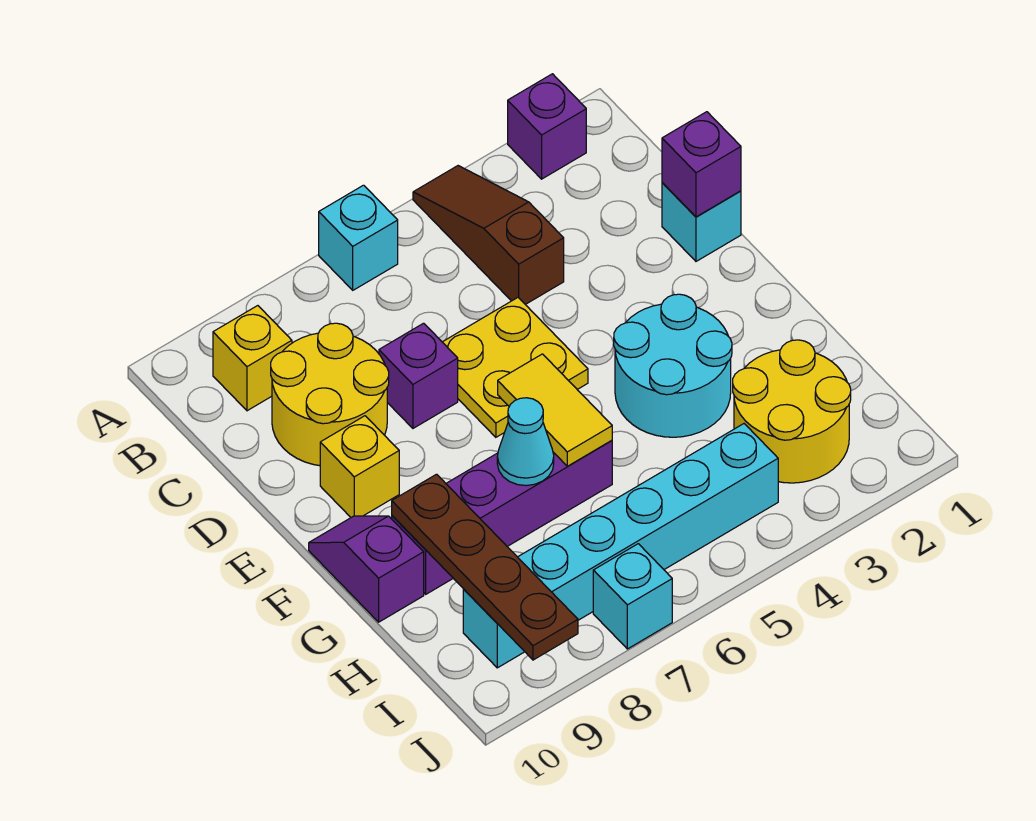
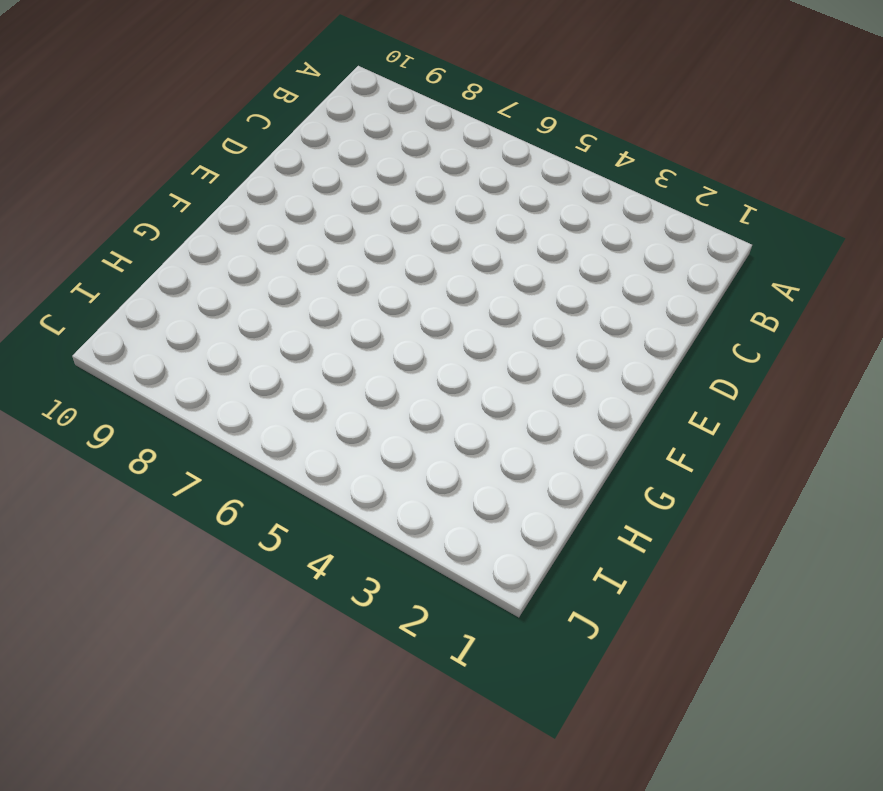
none -> purple 1x1 brick [508,74,586,179]
none -> brown 1x3 slope [413,166,564,304]
none -> cyan 1x1 brick [319,185,398,290]

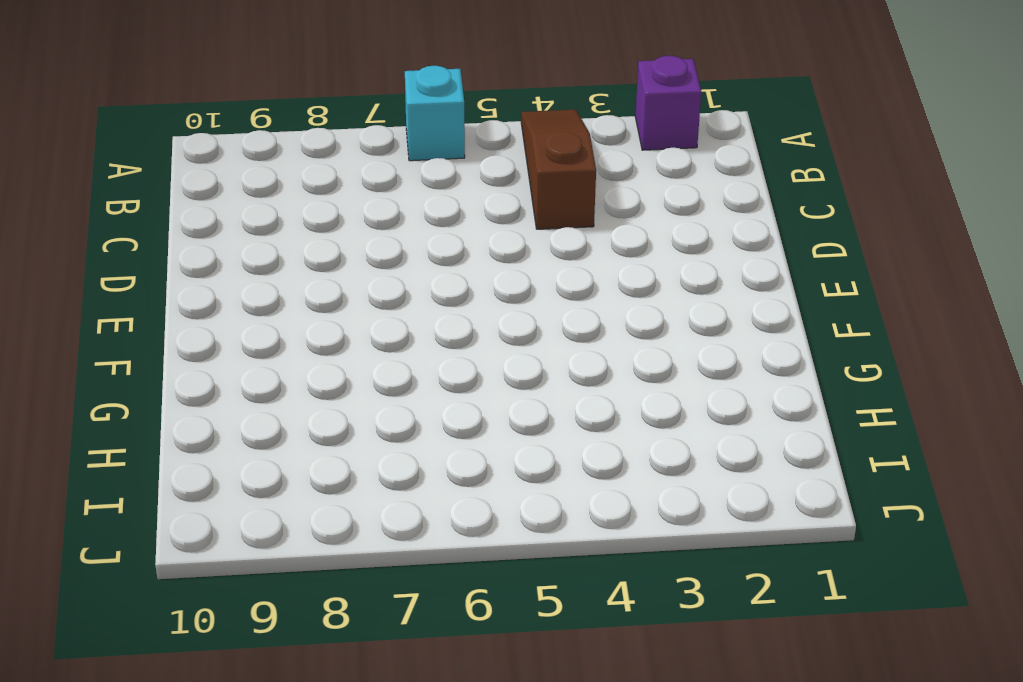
none -> yellow 1x1 brick [213,306,292,411]
none -> yellow 2x2 round brick [271,323,389,466]
none -> cyan 1x1 brick [662,183,741,261]

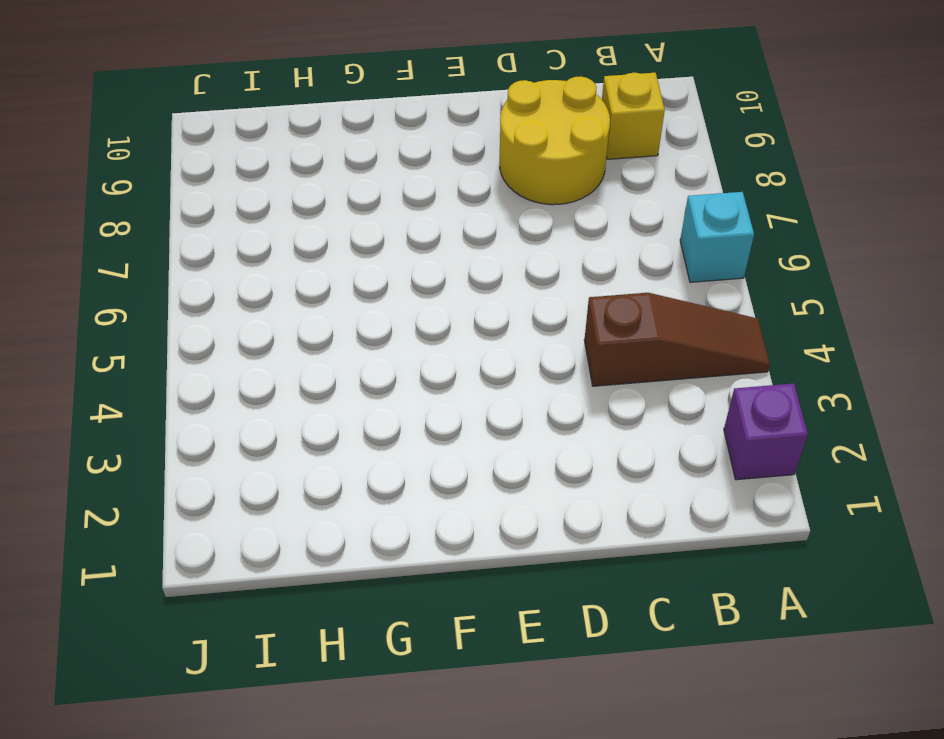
none -> cyan 1x1 brick [662,183,741,261]
none -> yellow 2x2 plate [443,298,588,437]
none -> purple 1x1 brick [379,323,458,428]

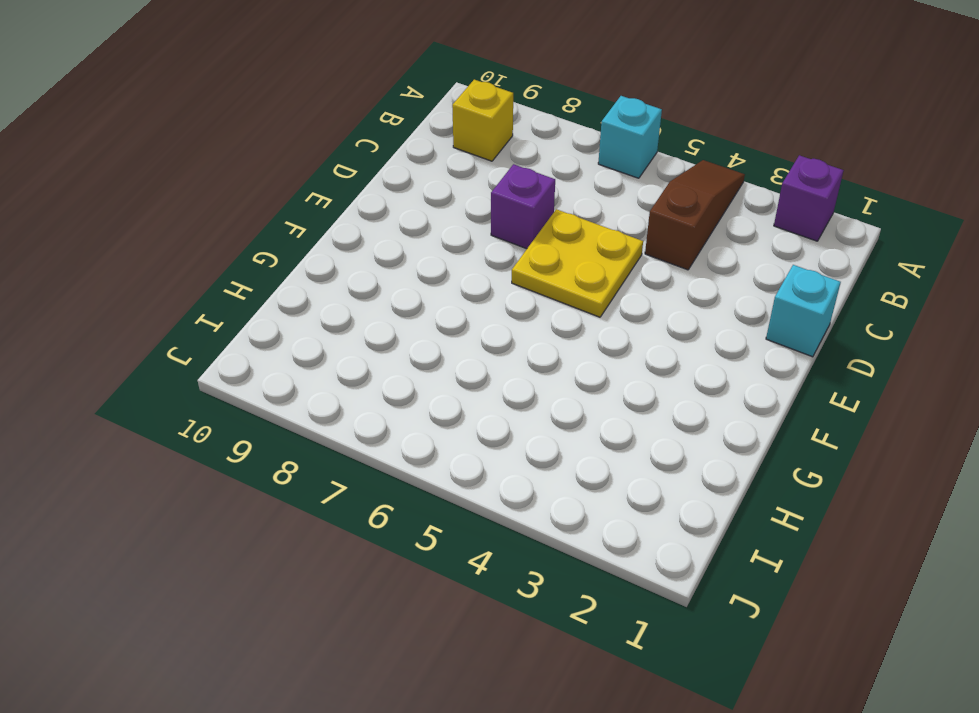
none -> yellow 2x2 round brick [271,323,389,466]
none -> yellow 1x1 brick [320,416,399,517]
none -> cyan 2x2 round brick [614,294,732,437]

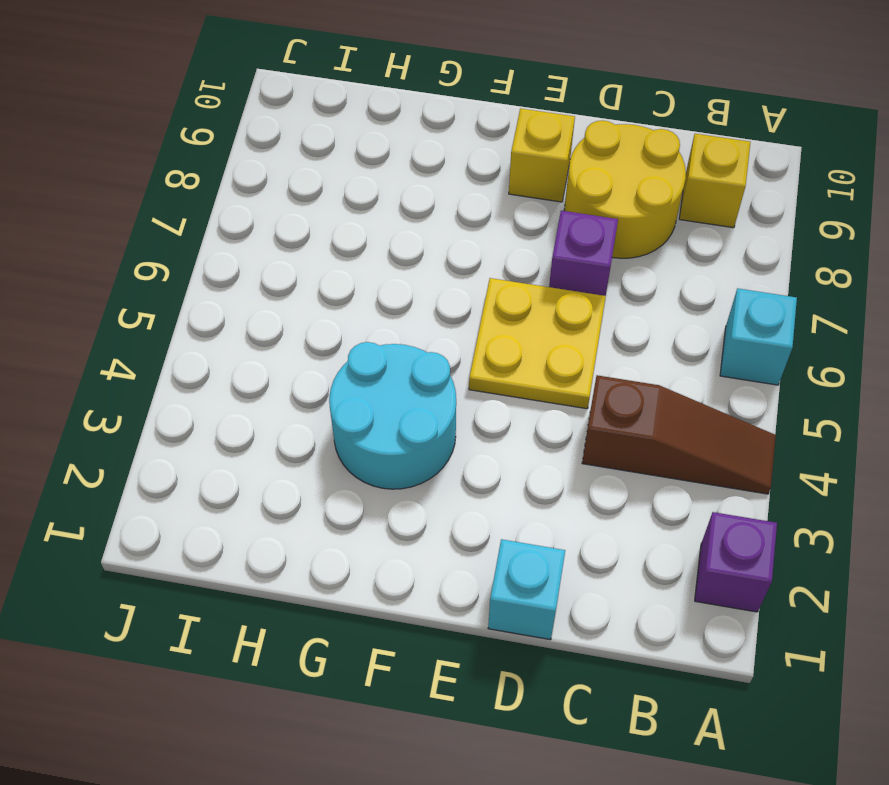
none -> purple 1x2 slope [309,516,424,622]
none -> purple 1x4 brick [392,440,612,594]
none -> yellow 2x2 round brick [733,340,851,483]

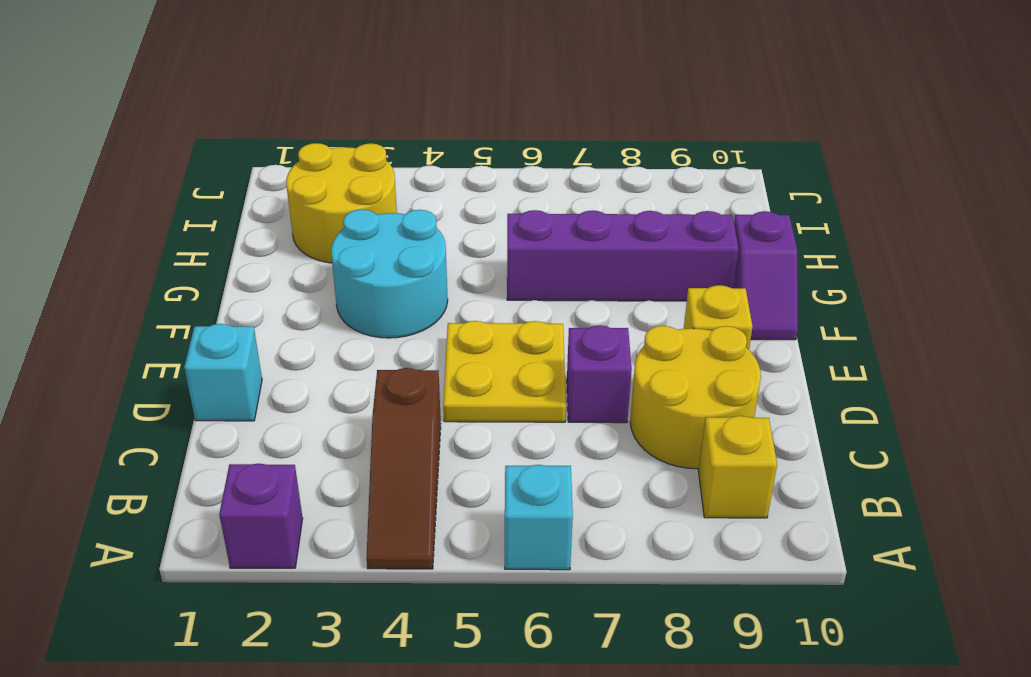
none -> cyan 1x6 brick [463,424,778,668]
none -> cyan 1x1 brick [593,544,672,649]
none -> purple 1x1 brick [662,112,741,217]

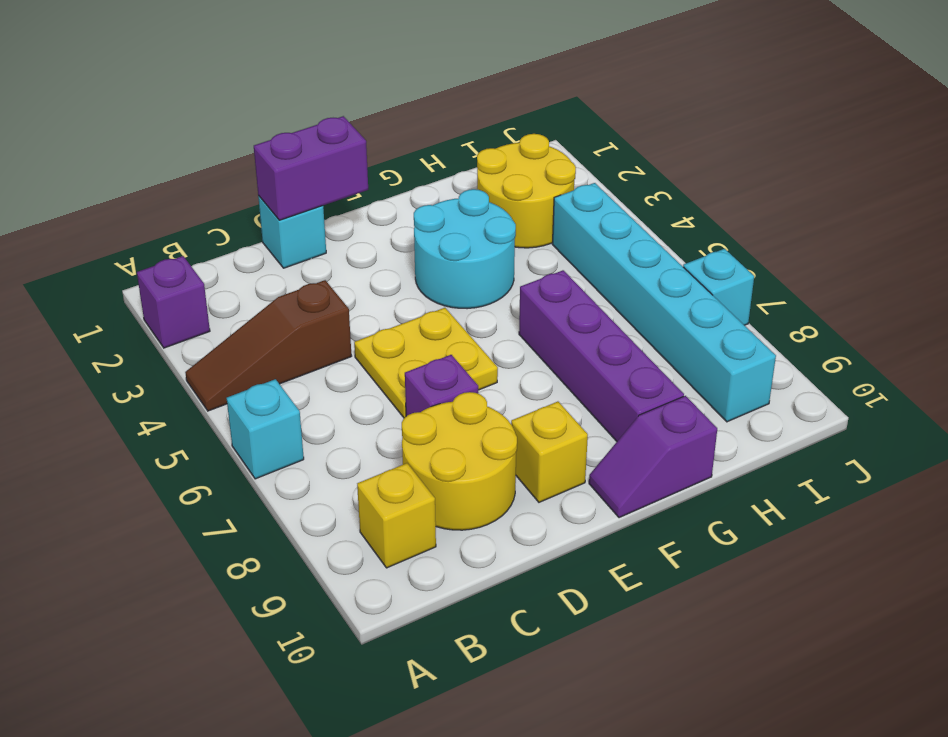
purple 1x2 brick [254,116,368,220] -> purple 1x1 brick [662,112,741,217]
none -> yellow 1x2 tile [498,354,612,466]
none -> cyan 1x1 cone [497,398,554,486]
none -> brown 1x4 plate [392,474,578,660]

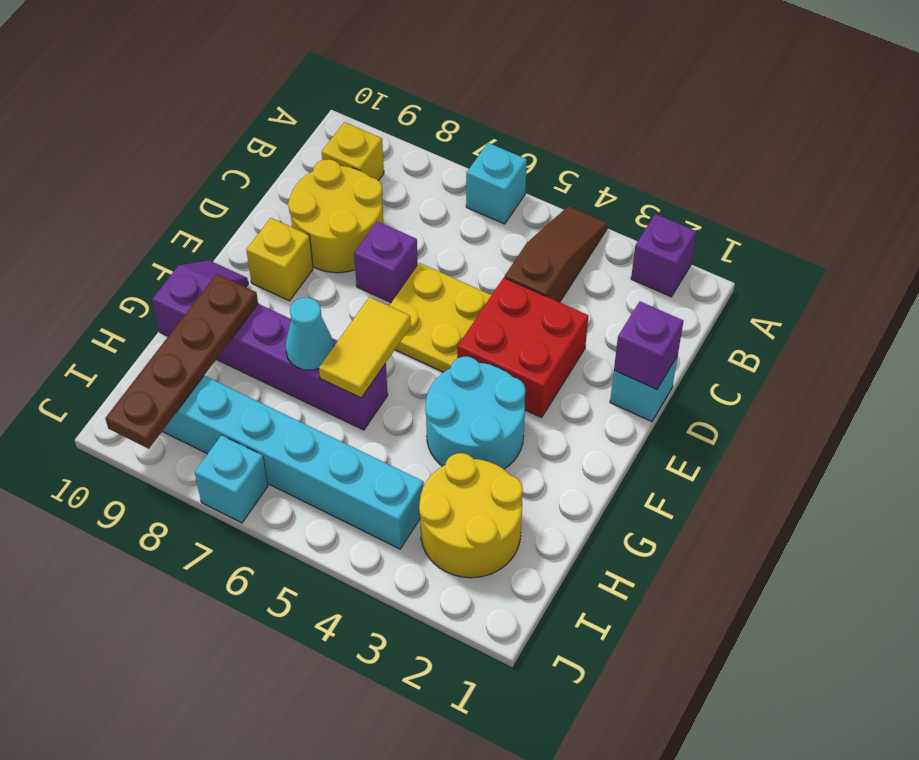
red 2x2 brick [457,278,588,418] -> none

